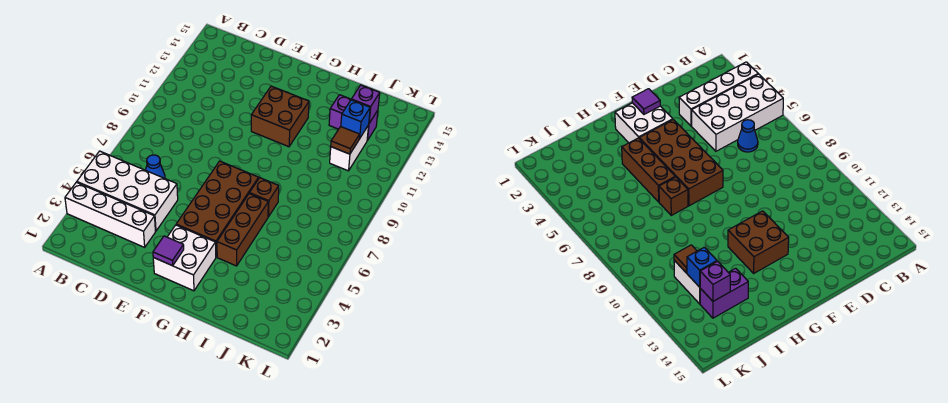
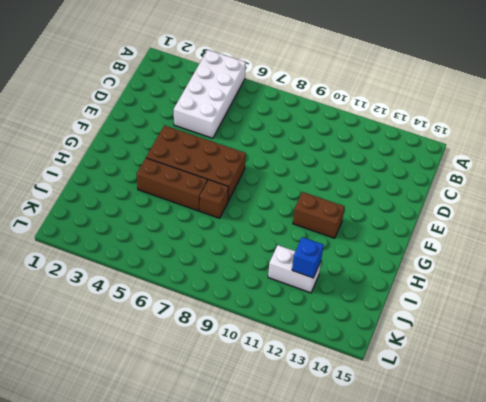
brown 1x2 brick [293,192,345,238] -> brown 2x2 brick [251,86,309,147]
none -> white 1x4 brick [65,182,155,247]
none -> blue 1x1 cone [146,155,165,178]
none -> white 2x2 brick [153,225,216,291]

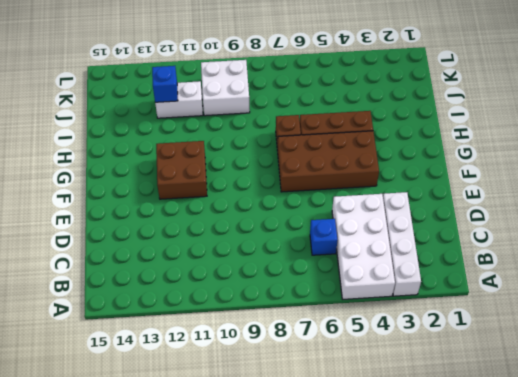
blue 1x1 brick [310,219,338,255] -> blue 1x1 cone [146,155,165,178]
white 2x2 brick [201,60,250,116] -> white 2x2 brick moved to [153,225,216,291]
none -> purple 1x2 brick [329,95,378,140]
none -> purple 1x1 tile [153,236,184,266]
none -> brown 1x1 tile [331,127,360,154]

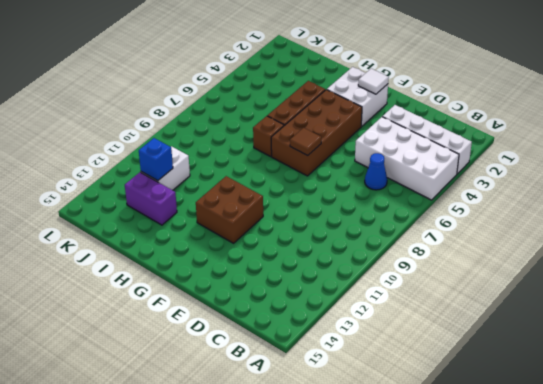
white 1x1 tile [358,69,389,94] -> purple 1x1 tile [153,236,184,266]
brown 1x1 tile [290,128,321,155] -> brown 1x1 tile moved to [331,127,360,154]
none -> purple 1x1 brick [351,85,380,123]

